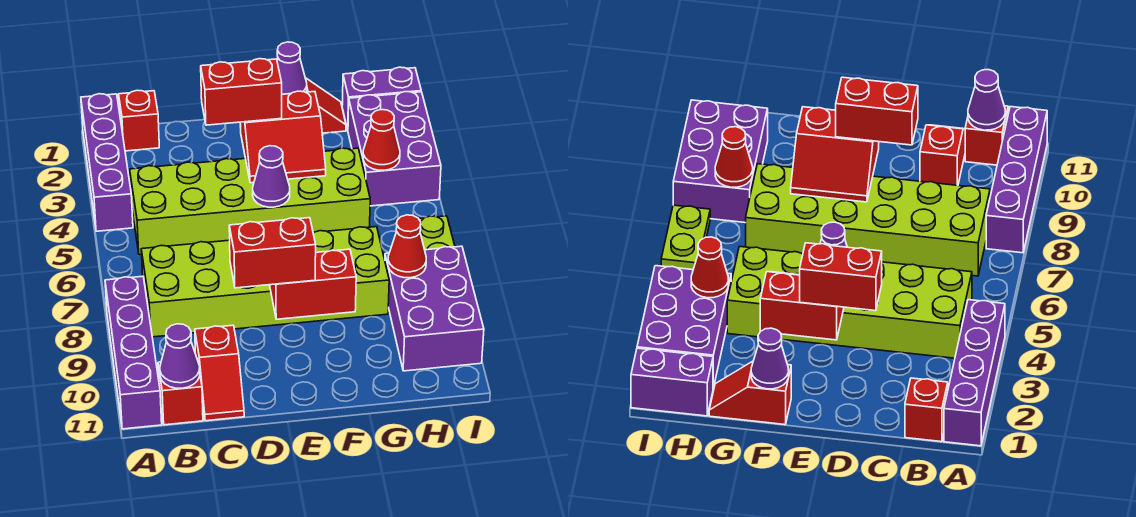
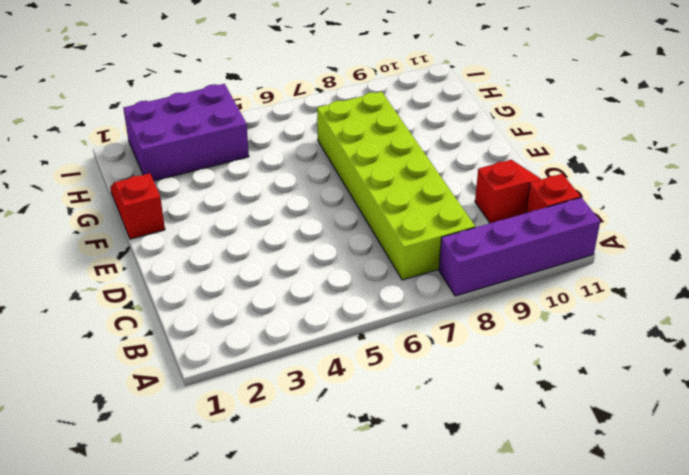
none -> purple 1x4 brick [81,94,133,231]
none -> red 1x1 brick [119,90,159,151]
none -> lime 2x6 brick [130,148,370,254]

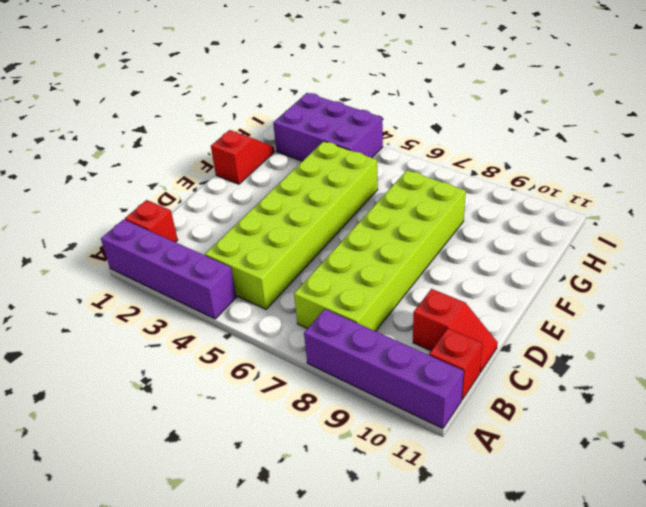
none -> purple 1x2 brick [342,67,421,129]
none -> purple 2x3 brick [385,246,484,371]
none -> lime 1x2 plate [419,216,455,250]

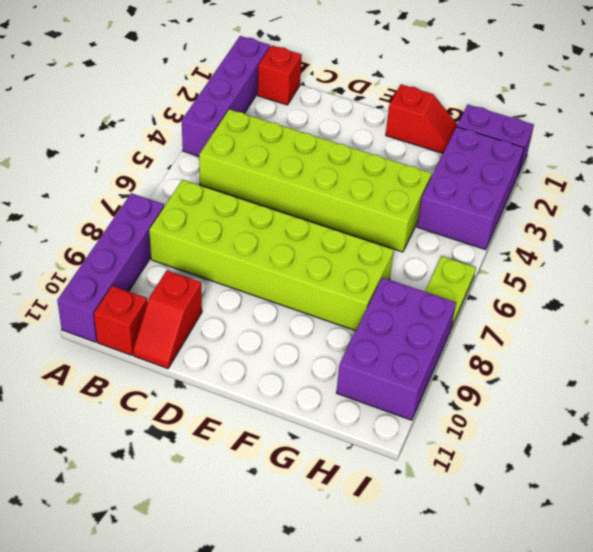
none -> purple 1x1 cone [160,324,200,388]
none -> red 2x2 slope [240,91,326,183]
none -> purple 1x1 cone [253,146,290,207]

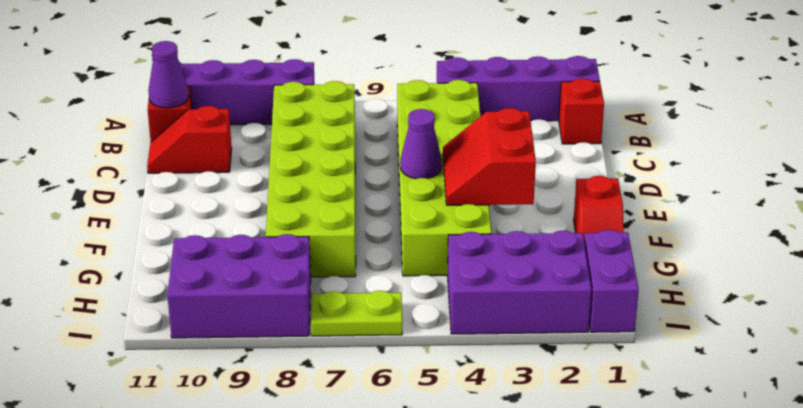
none -> red 2x2 slope [270,249,356,319]
none -> purple 1x1 cone [277,42,307,94]
none -> red 1x1 cone [363,110,400,170]

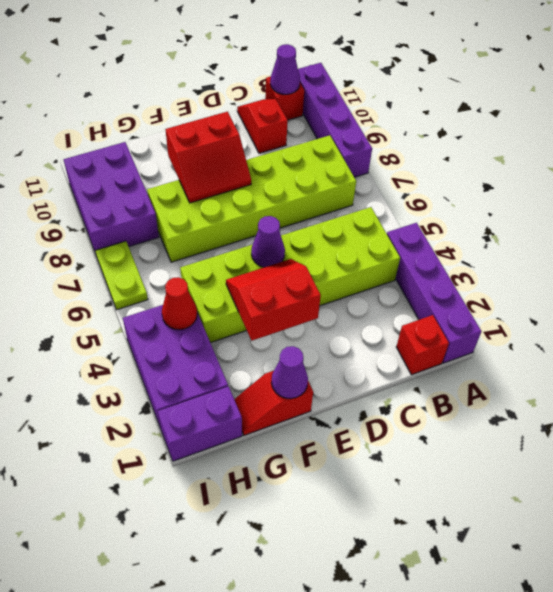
none -> red 1x1 cone [388,215,426,278]
none -> red 1x2 brick [201,59,282,125]
none -> red 1x2 brick [229,218,316,288]

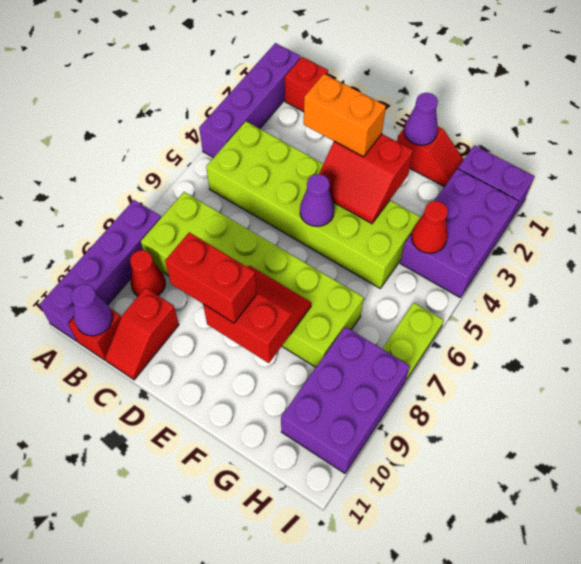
red 1x1 cone [130,250,166,296] -> red 1x1 cone moved to [388,215,426,278]
orange 1x2 brick [304,74,386,157] -> red 1x2 brick [201,59,282,125]

